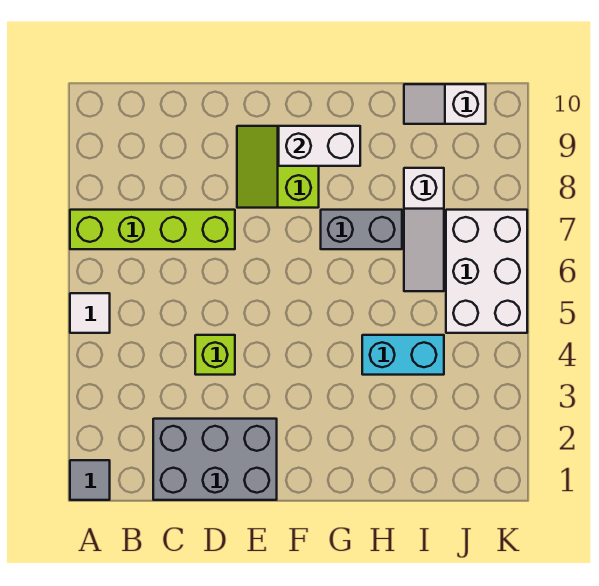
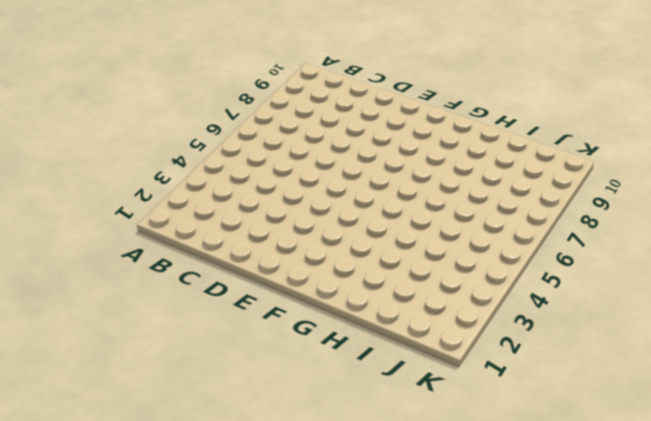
none -> grey 1x1 tile [70,460,110,500]
none -> white 1x1 tile [70,293,110,333]
none -> lime 1x4 brick [70,210,235,249]

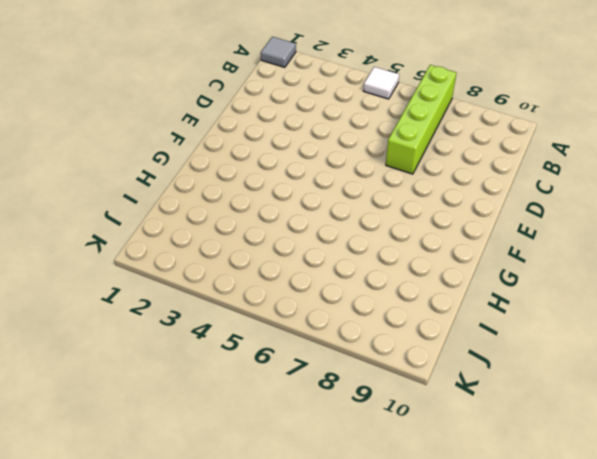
none -> grey 2x3 brick [153,419,277,500]
none -> lime 1x1 brick [195,335,235,375]
none -> lime 2x2 slope [237,126,319,208]

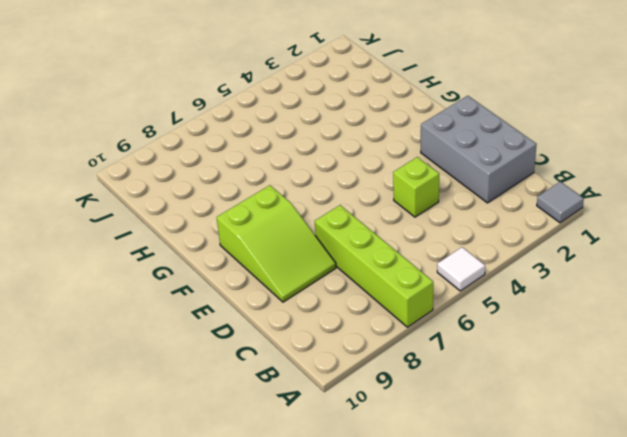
lime 2x3 slope [217,185,336,302] -> lime 2x2 slope [237,126,319,208]
none -> grey 1x2 brick [321,210,402,249]
none -> cyan 1x2 brick [362,335,444,375]
none -> white 1x3 slope [404,168,444,291]

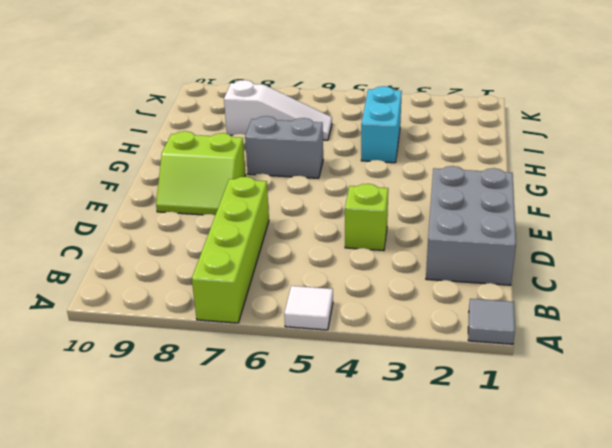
grey 1x2 brick [245,116,323,178] -> grey 1x2 brick turned to [321,210,402,249]
none -> white 1x2 slope [404,84,486,124]
none -> white 2x3 brick [446,210,527,333]
none -> white 1x2 brick [279,126,360,166]

